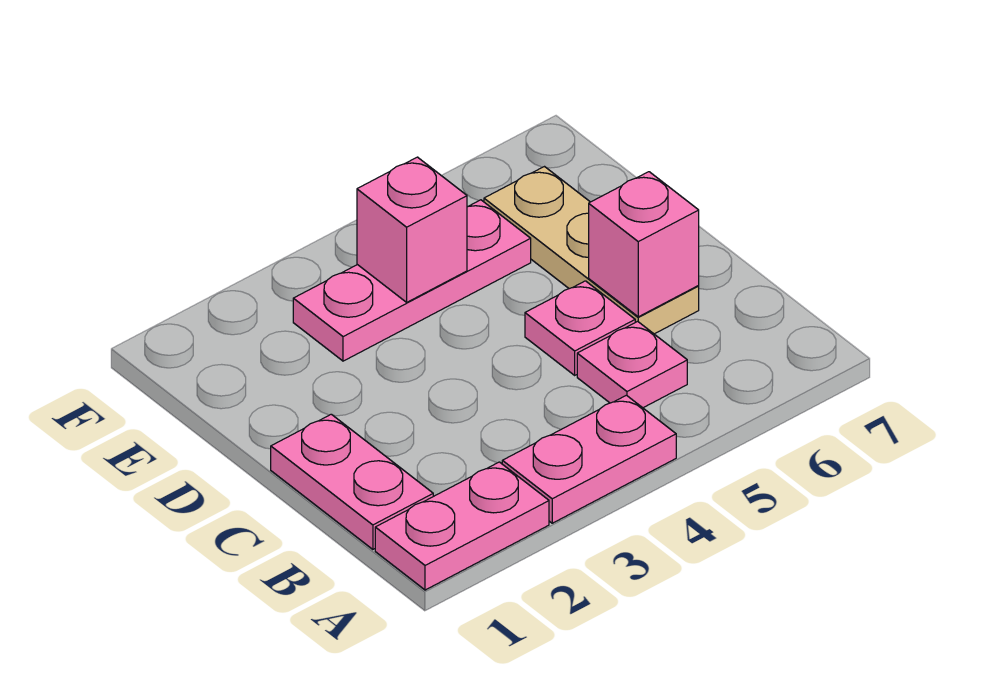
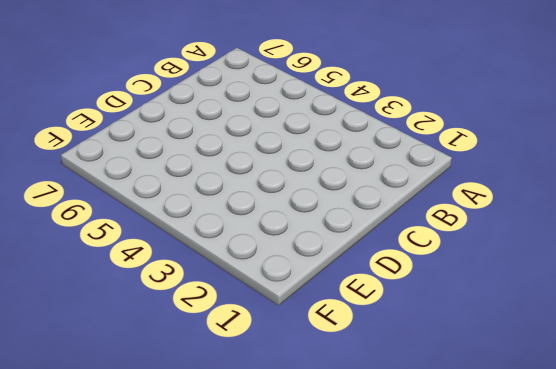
none -> pink 1x2 plate [375,462,549,590]
none -> pink 1x2 plate [502,395,676,523]

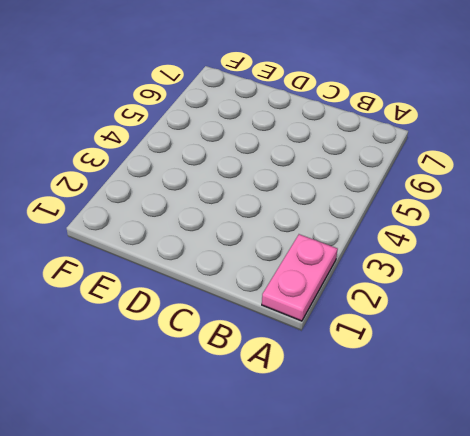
none -> pink 1x2 plate [502,395,676,523]
none -> pink 1x2 plate [271,414,433,549]

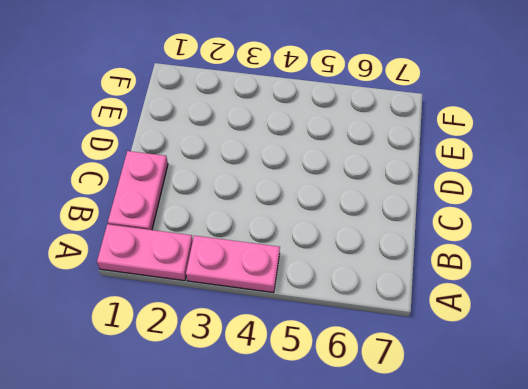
none -> pink 1x1 plate [577,321,687,408]
none -> pink 1x1 plate [525,281,635,375]

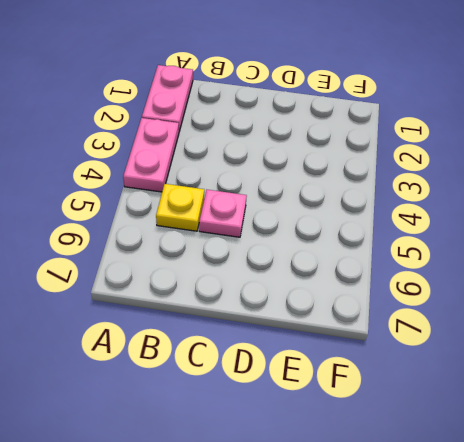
yellow 1x1 plate [156,184,204,231] -> pink 1x1 plate [577,321,687,408]
none -> pink 1x2 plate [271,414,433,549]
none -> tan 1x3 plate [484,167,699,334]

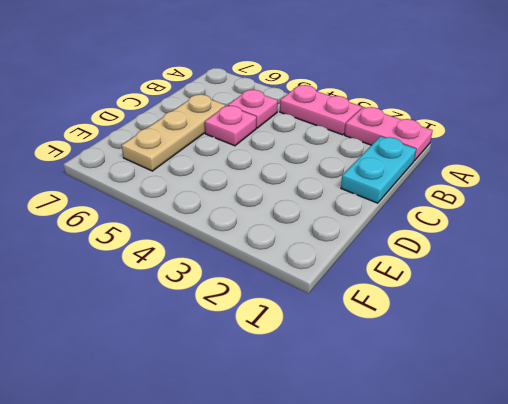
cyan 1x2 plate [341,136,416,203] -> pink 1x2 plate [271,414,433,549]
none -> pink 1x3 plate [293,200,531,361]
none -> pink 1x1 brick [589,172,699,317]

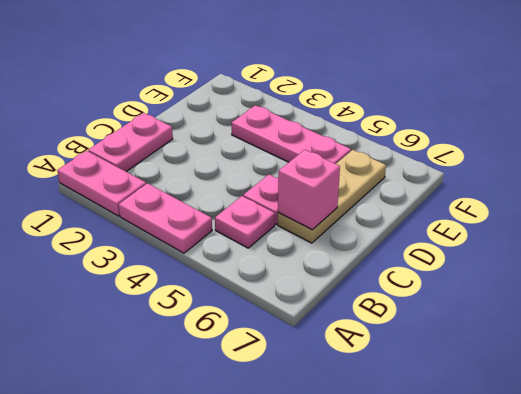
none -> pink 1x1 brick [357,157,467,302]

